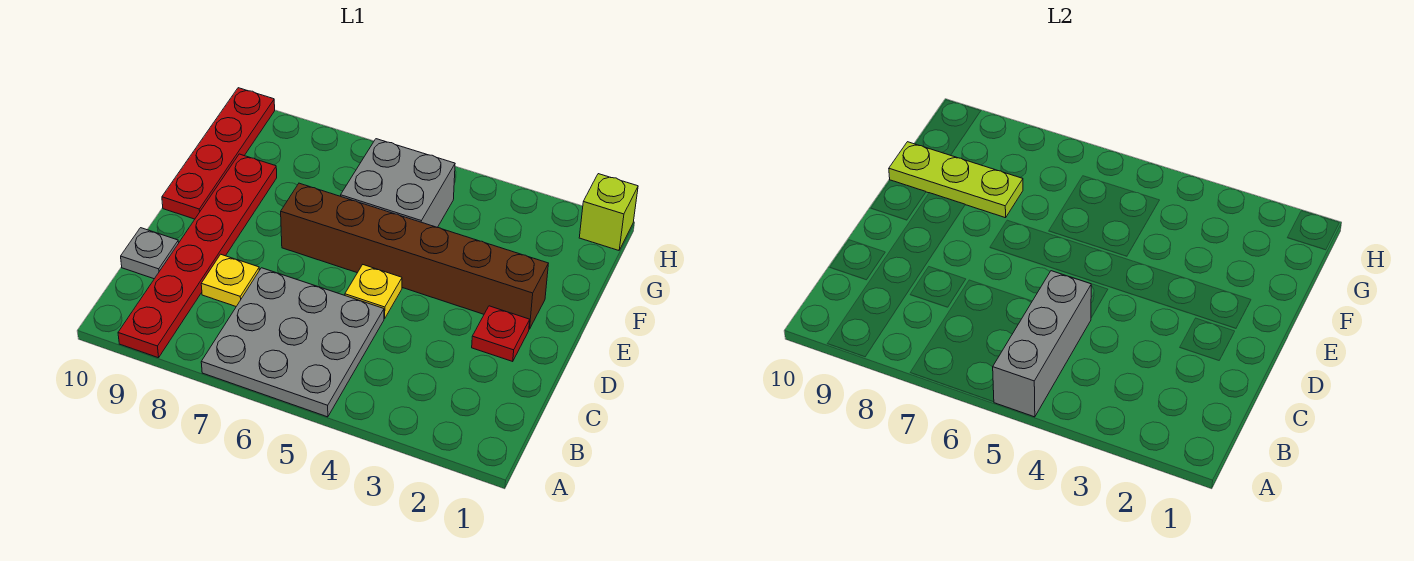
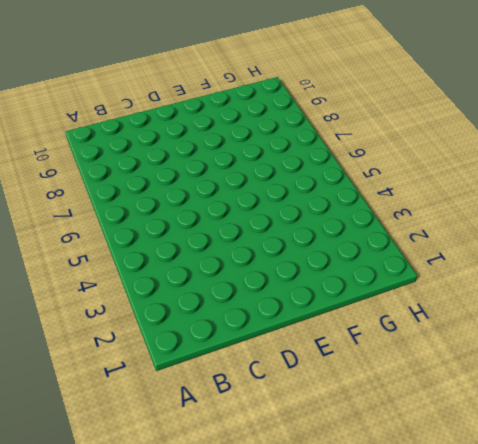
none -> grey 3x3 plate [201,268,384,417]
none -> red 1x6 plate [118,154,277,358]
none -> yellow 1x1 plate [201,254,259,306]

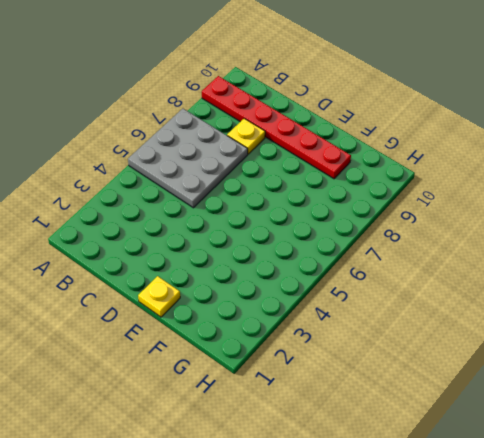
yellow 1x1 plate [138,276,180,317] -> yellow 1x1 plate moved to [345,265,402,319]
none -> grey 1x1 plate [121,228,179,279]
none -> red 1x1 plate [472,306,530,361]
none -> brown 1x6 brick [281,183,548,329]

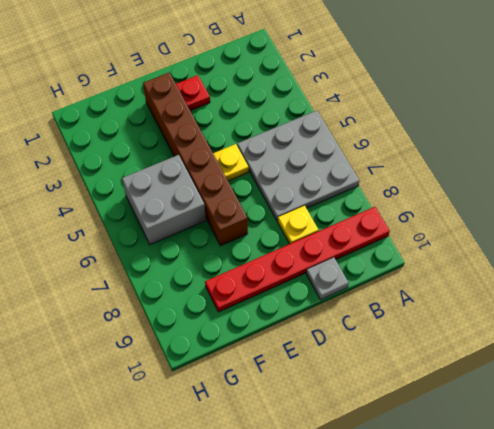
none -> red 1x4 plate [162,88,275,219]
none -> lime 1x1 brick [579,174,638,250]
none -> grey 1x3 brick [993,271,1091,417]

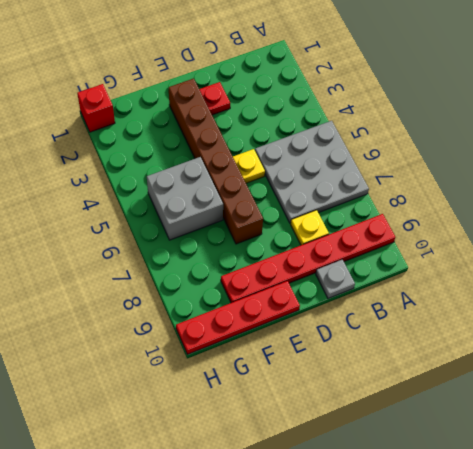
red 1x1 brick [77,84,115,132] -> lime 1x1 brick [579,174,638,250]
none -> grey 1x3 brick [993,271,1091,417]
none -> lime 1x3 plate [889,142,1023,218]

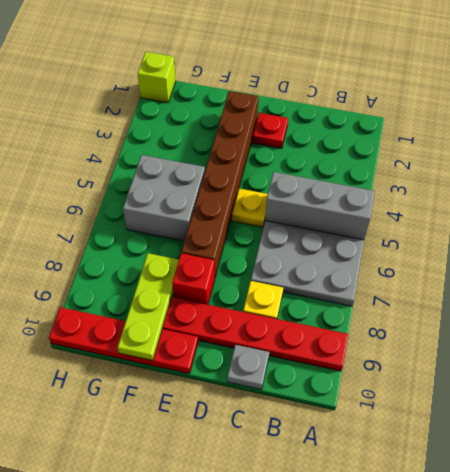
red 1x1 brick [172,253,215,305] -> none

